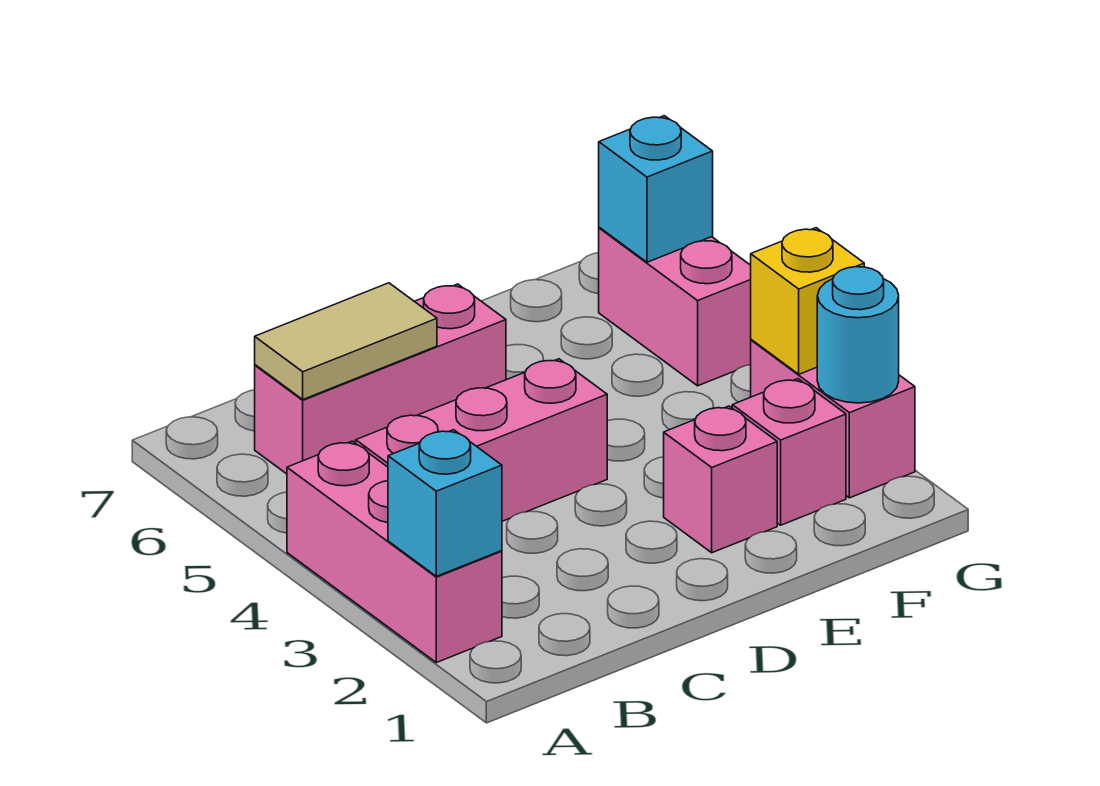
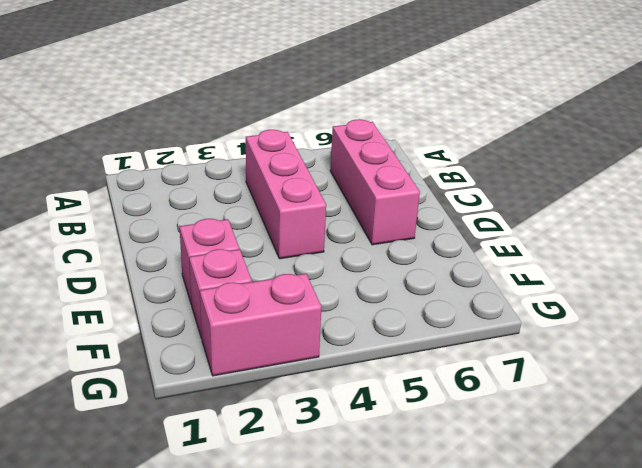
none -> pink 1x3 brick [287,441,502,663]
none -> pink 1x2 brick [599,228,751,386]
none -> cyan 1x1 brick [388,430,502,576]

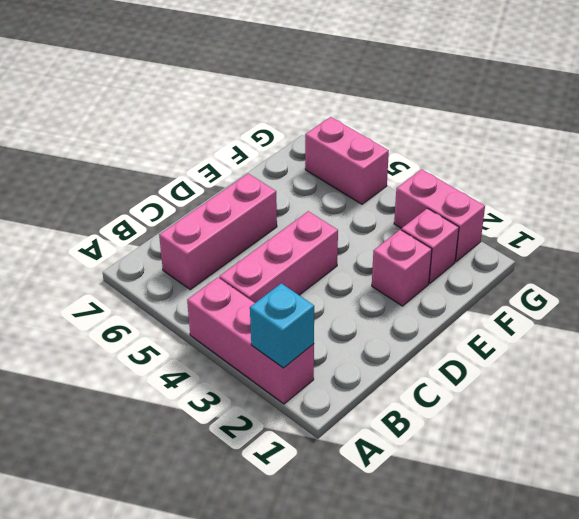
none -> tan 1x2 tile [255,283,437,399]
none -> cyan 1x1 round brick [817,267,899,403]
none -> yellow 1x1 brick [751,228,864,374]

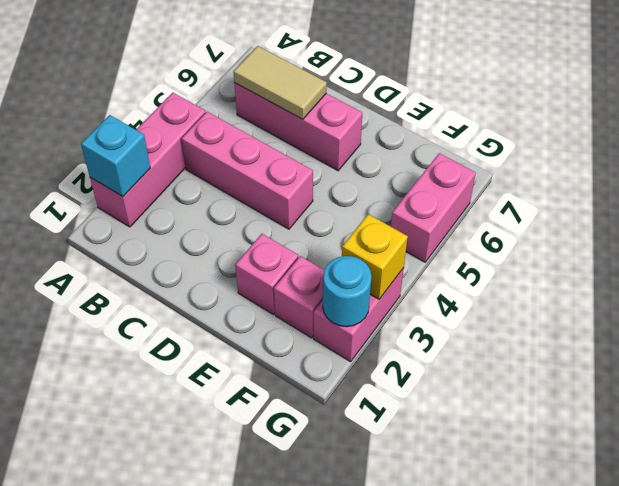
none -> cyan 1x1 brick [599,116,713,262]

